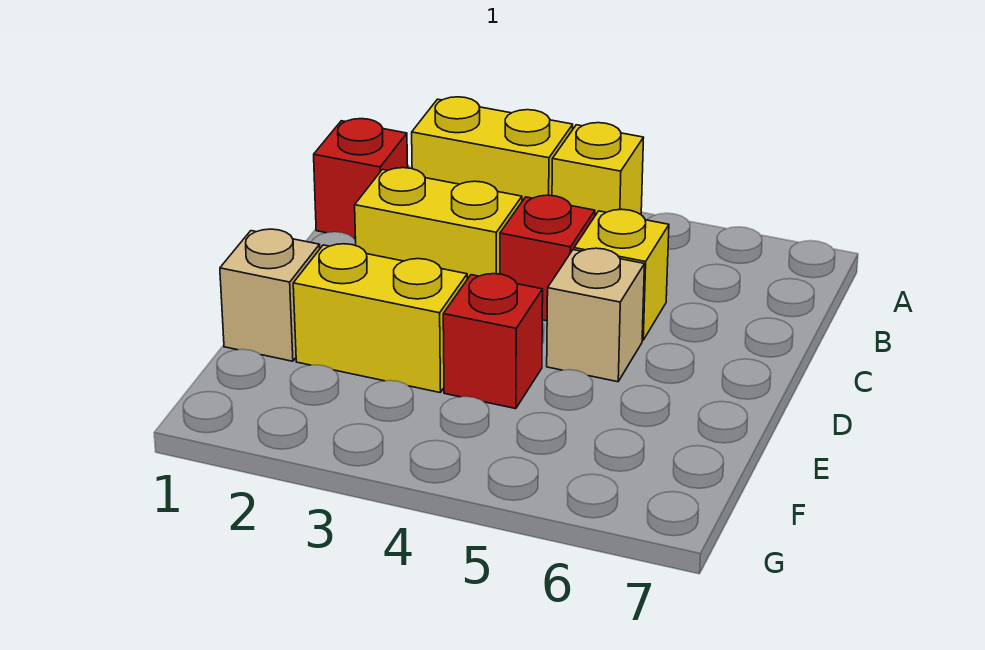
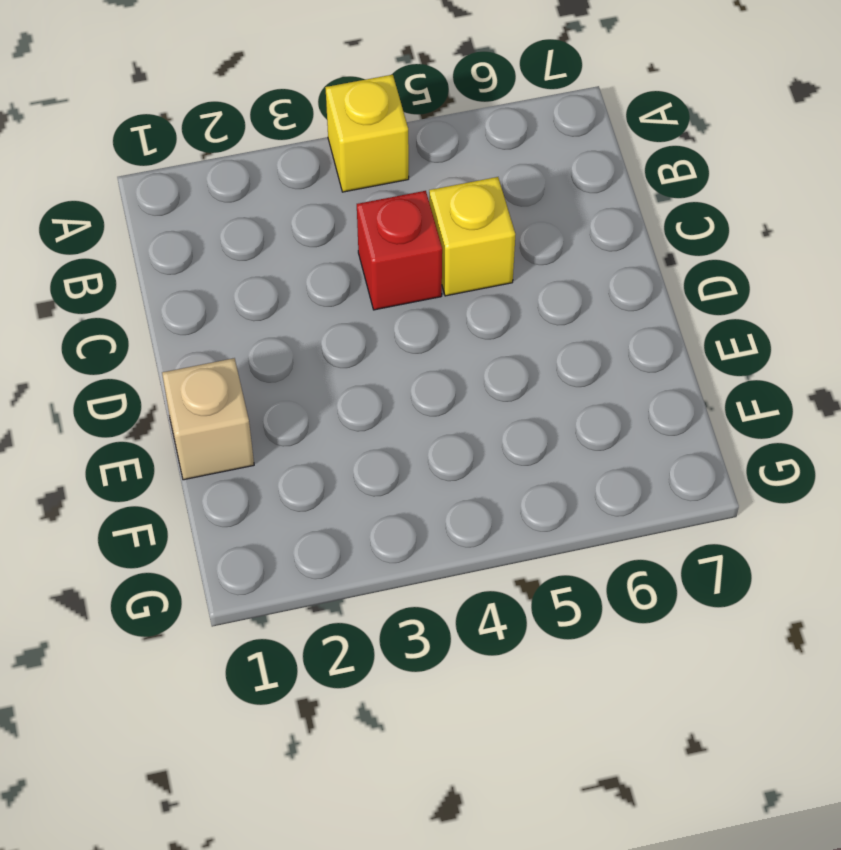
none -> yellow 1x2 brick [412,97,573,201]
none -> red 1x1 brick [314,119,408,239]

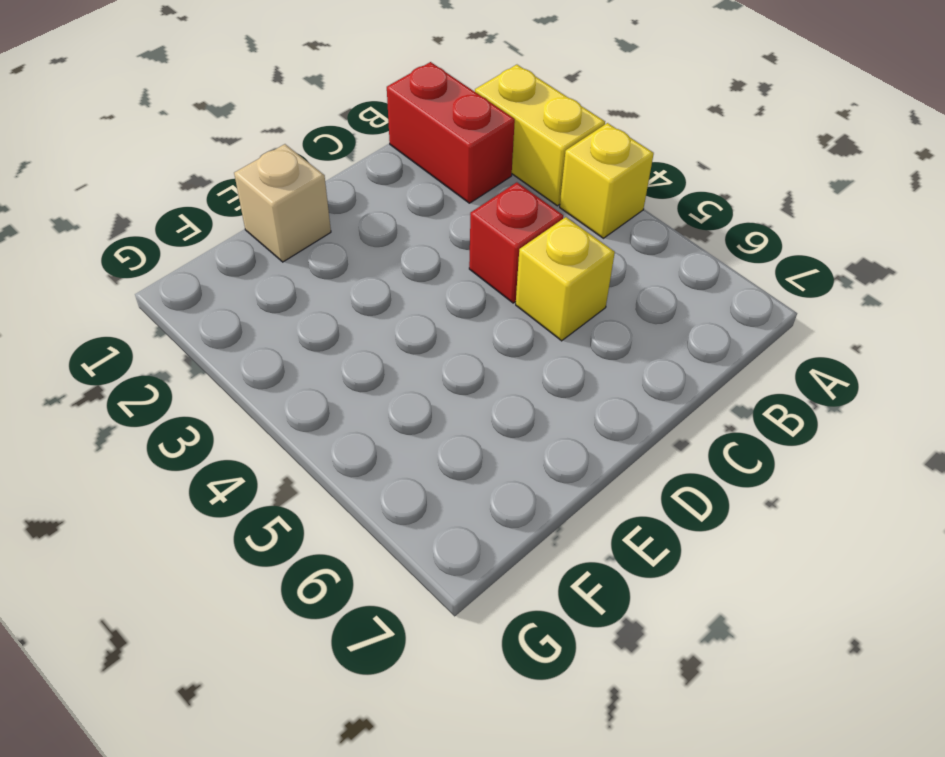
red 1x2 brick [387,62,515,203] -> red 1x1 brick [314,119,408,239]
none -> yellow 1x2 brick [355,168,522,279]
none -> tan 1x1 brick [547,248,645,382]

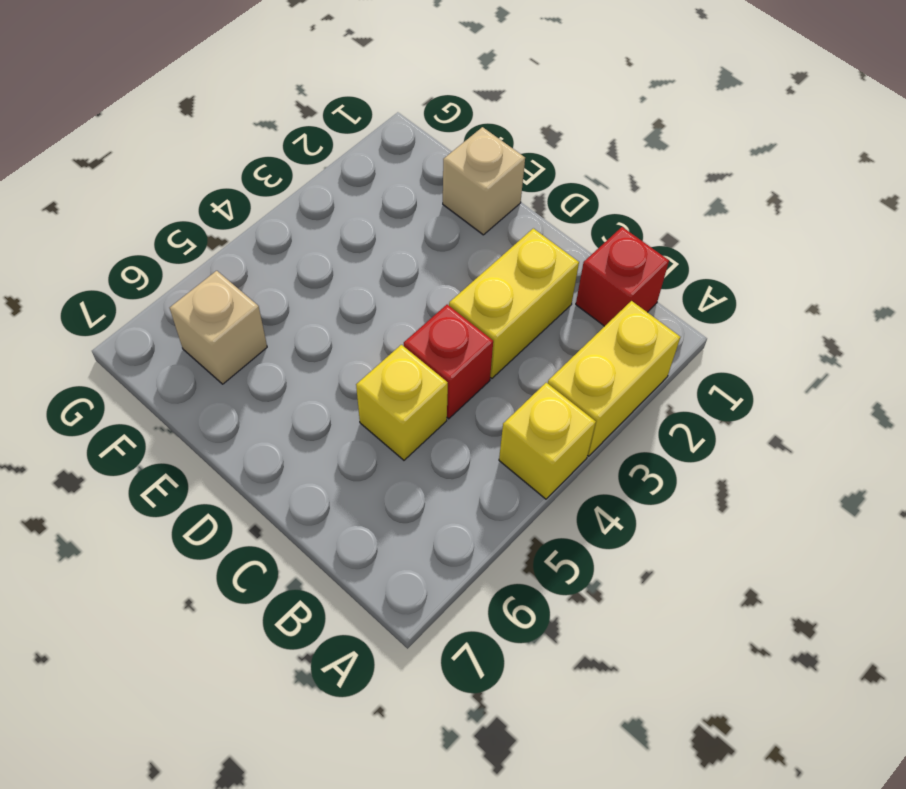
tan 1x1 brick [170,271,267,384] -> tan 1x1 brick moved to [547,248,645,382]
none -> yellow 1x2 brick [293,244,467,393]
none -> red 1x1 brick [443,274,543,409]

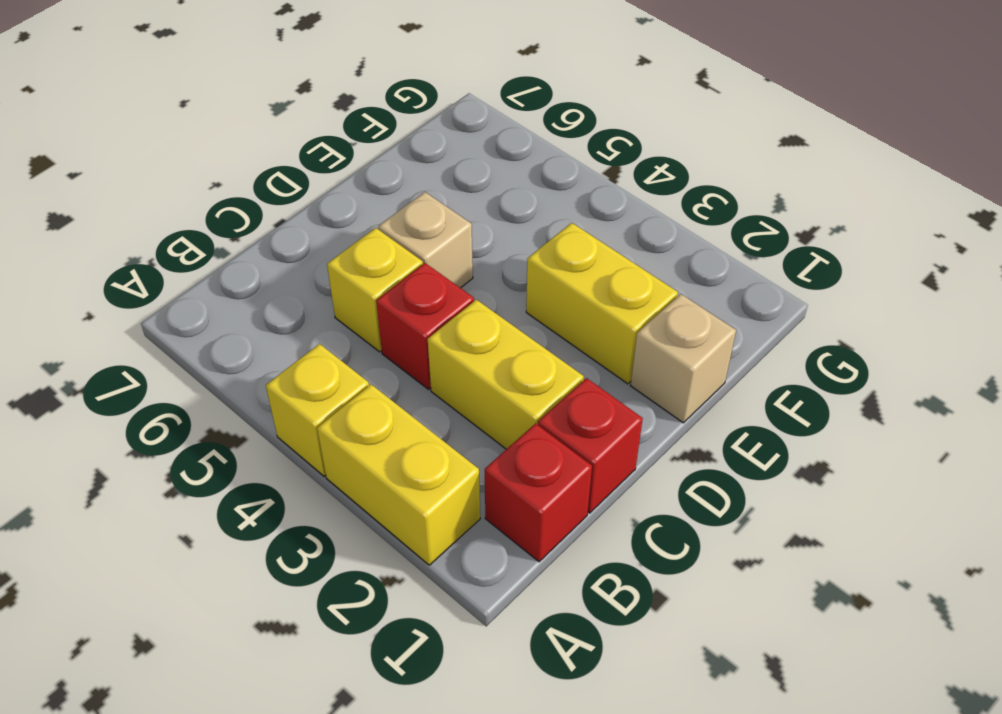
red 1x1 brick [538,378,643,513] -> red 1x1 brick moved to [443,274,543,409]

